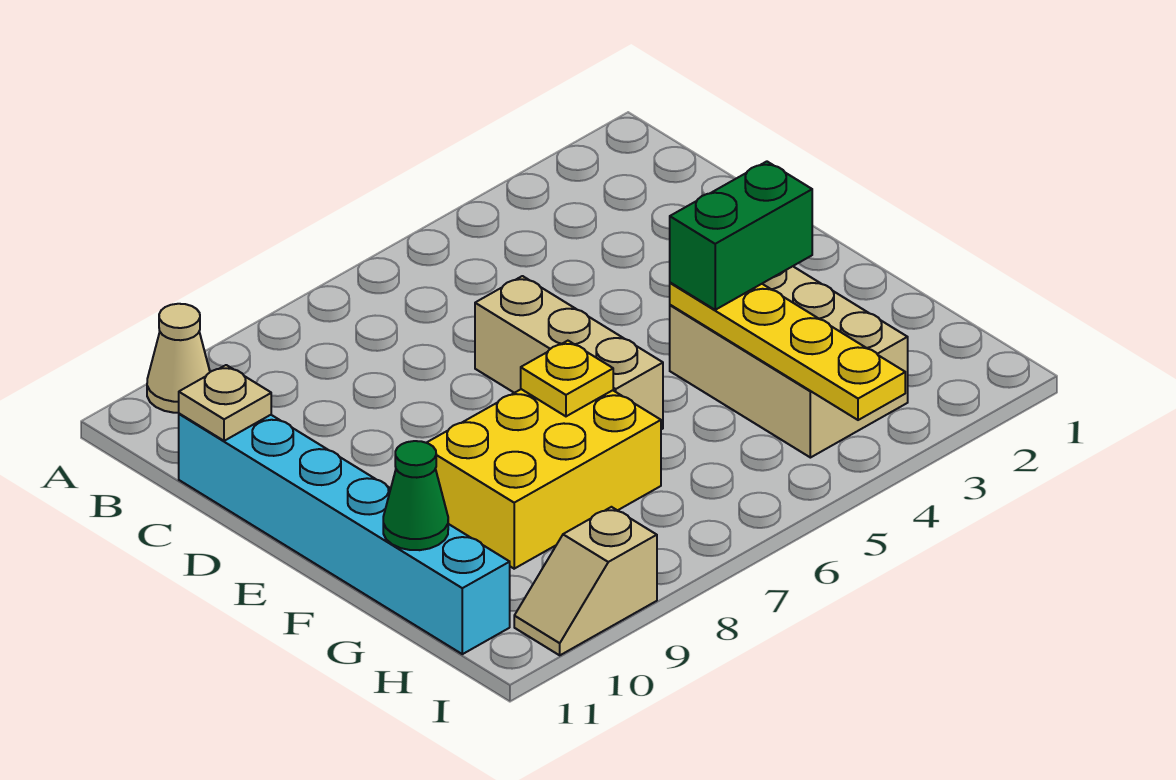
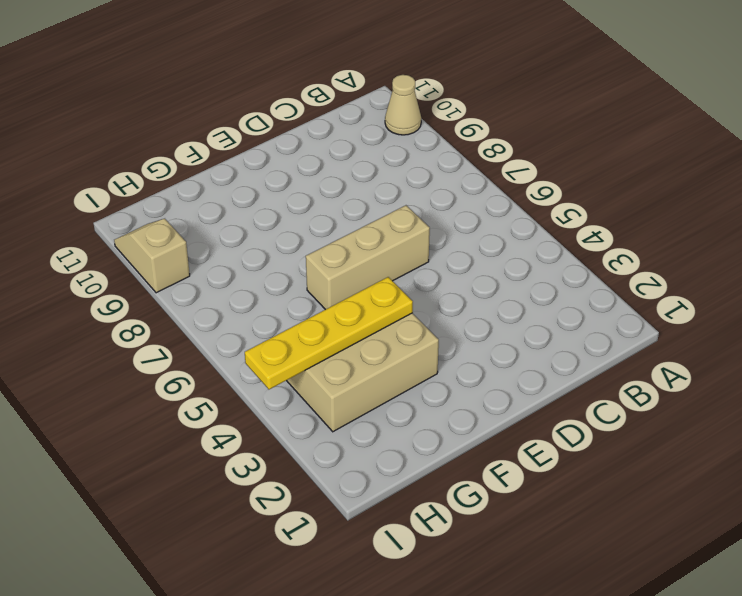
none -> cyan 1x6 brick [179,414,510,654]
none -> yellow 2x3 brick [427,389,661,569]

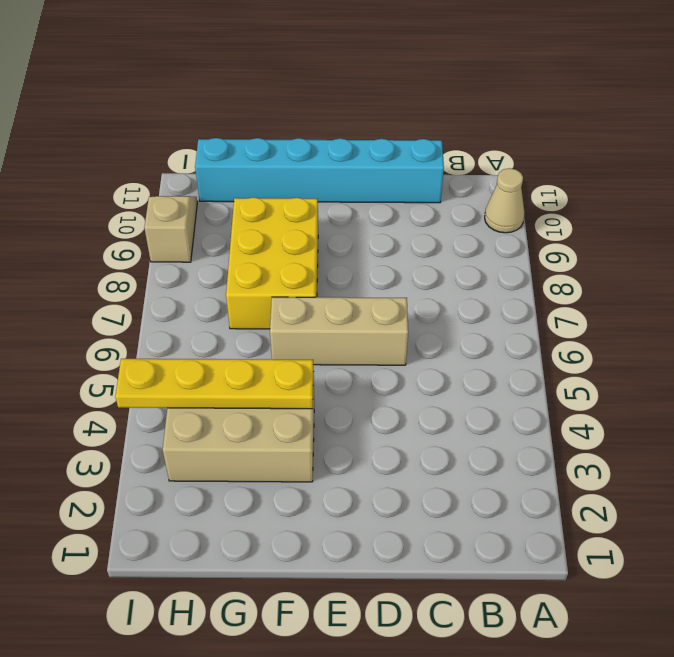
none -> tan 1x1 plate [179,365,271,441]
none -> yellow 1x1 plate [521,341,613,416]

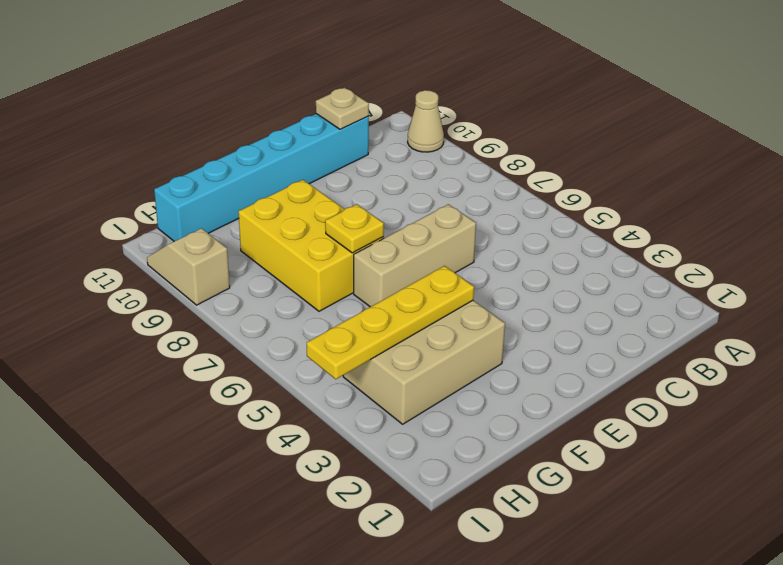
none -> green 1x1 cone [383,441,448,550]
none -> green 1x2 brick [670,161,812,310]

